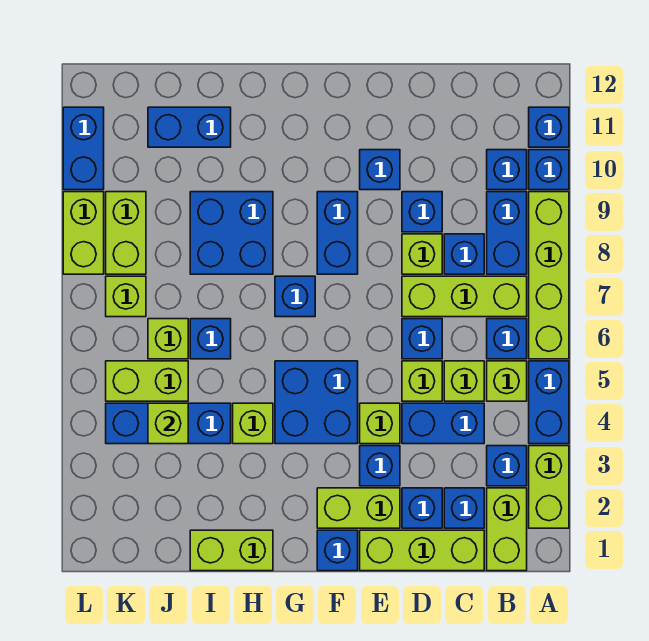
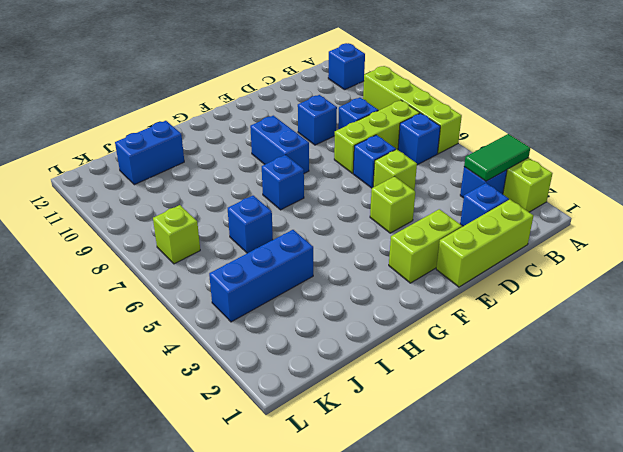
green 1x2 tile [464,134,530,181] -> none
none -> blue 1x2 brick [529,361,569,444]
none -> blue 1x1 brick [529,150,569,190]
none -> lime 1x2 brick [487,488,527,571]
none -> lime 1x1 brick [487,361,527,401]

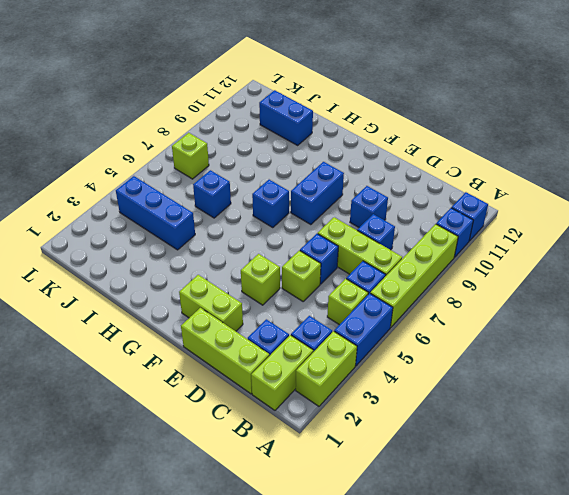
none -> blue 1x2 brick [487,192,527,274]
none -> blue 1x1 brick [487,150,527,190]
none -> blue 1x2 brick [402,403,484,444]
none -> lime 1x1 brick [444,361,484,401]

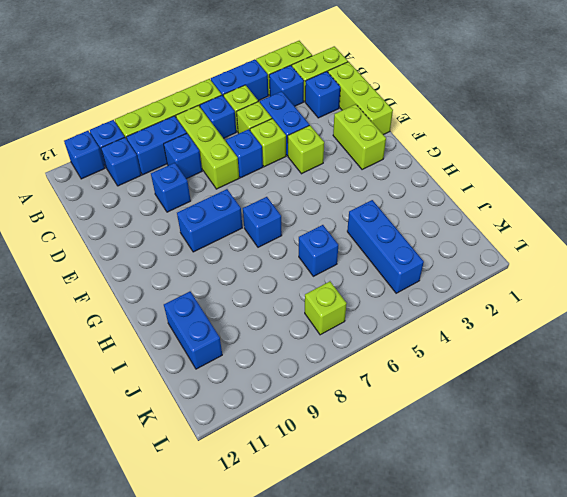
none -> blue 1x1 brick [402,488,442,528]
none -> lime 1x1 brick [402,234,442,274]
none -> blue 1x1 brick [360,446,400,486]
none -> blue 1x1 brick [360,150,400,190]

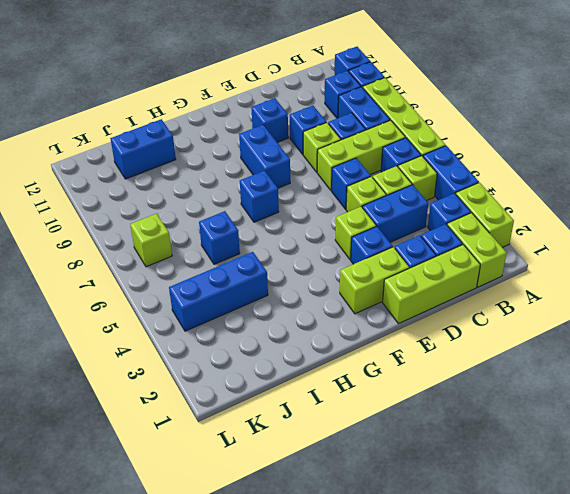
none -> blue 1x1 brick [317,530,358,571]
none -> blue 2x2 brick [275,361,358,444]
none -> lime 1x2 brick [190,530,273,571]
none -> lime 1x1 brick [233,403,273,444]

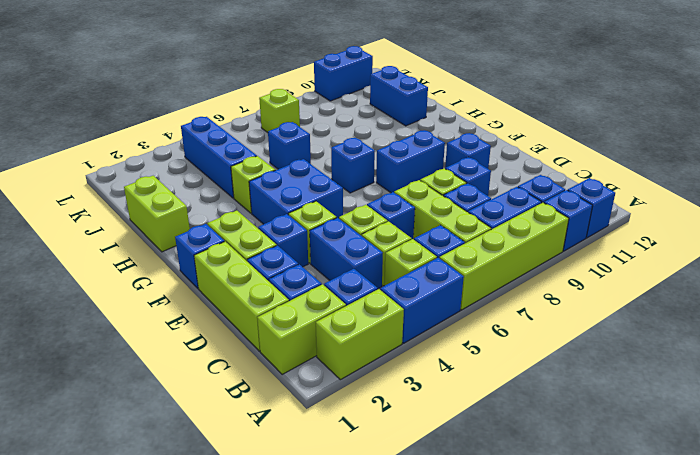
none -> blue 2x2 brick [190,192,273,274]
none -> lime 1x2 brick [106,361,188,401]
none -> lime 1x1 brick [148,319,188,359]
none -> lime 1x2 brick [106,192,146,274]

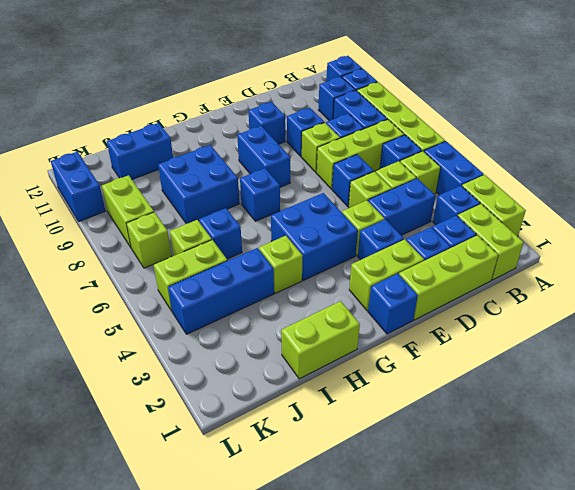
none -> lime 1x2 brick [63,192,104,274]
none -> lime 1x1 brick [148,403,188,444]

